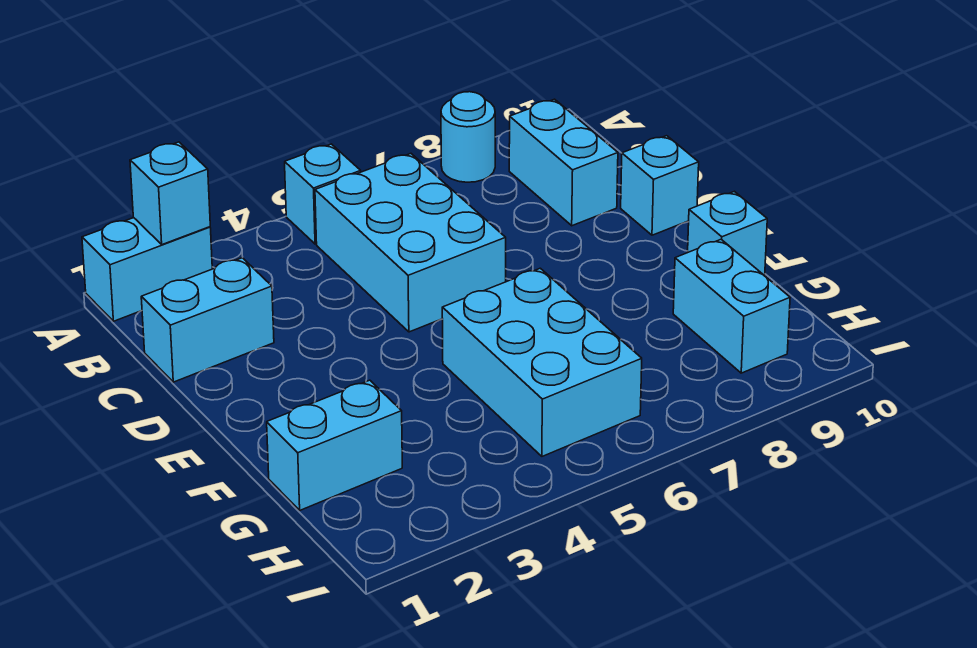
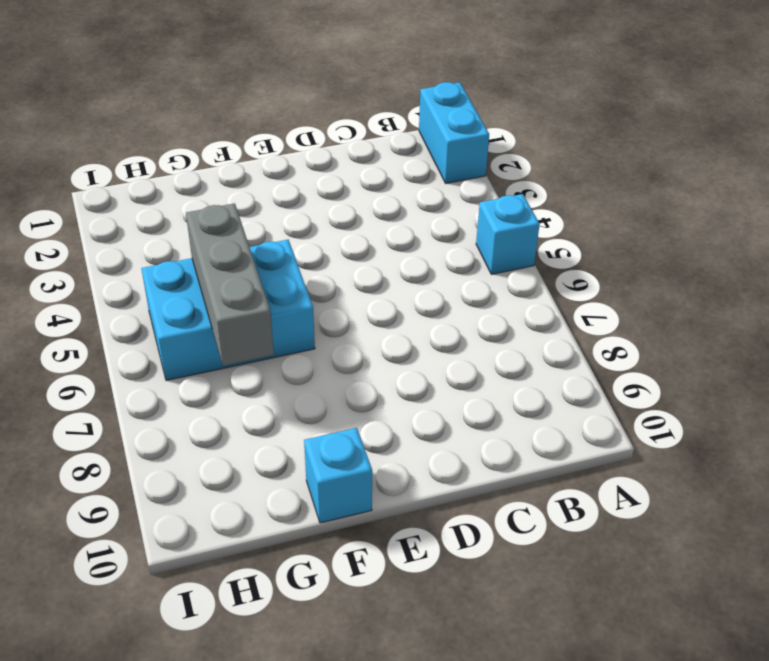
grey 1x3 brick [186,203,274,366] -> none
none -> cyan 1x1 round brick [441,92,495,182]
none -> cyan 2x3 brick [315,154,506,332]
none -> cyan 1x2 brick [509,99,618,226]

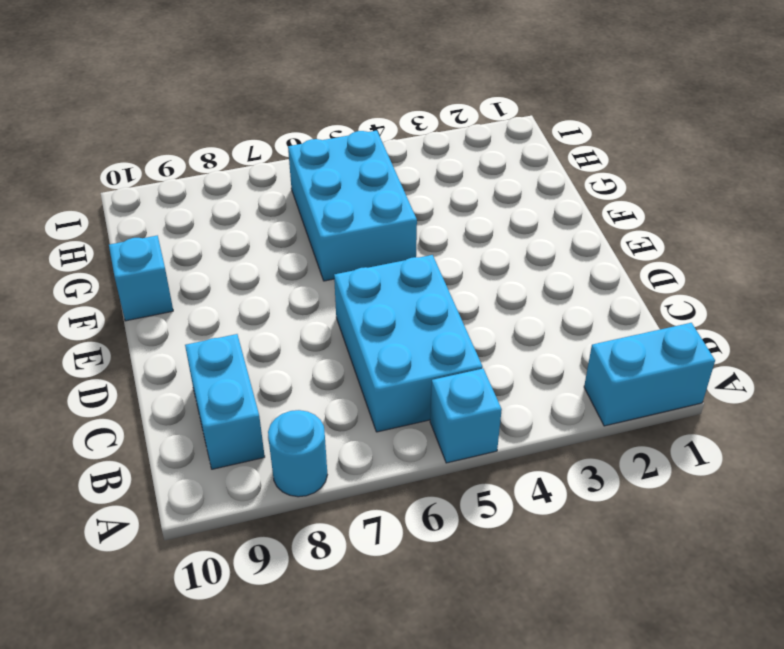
none -> cyan 1x2 brick [141,258,274,382]
none -> cyan 1x1 brick [621,136,699,235]
none -> cyan 1x2 brick [267,380,402,510]

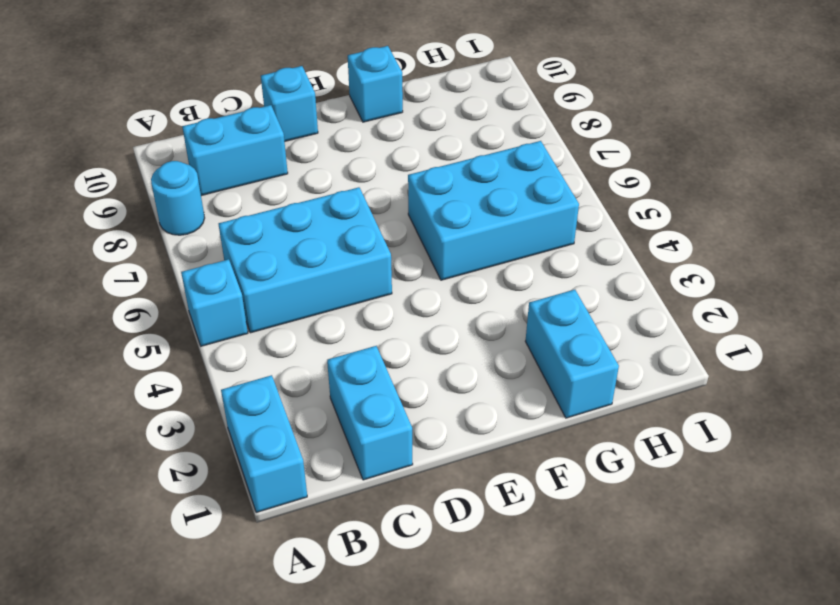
none -> cyan 1x2 brick [673,239,790,373]
none -> cyan 1x1 brick [130,142,210,245]

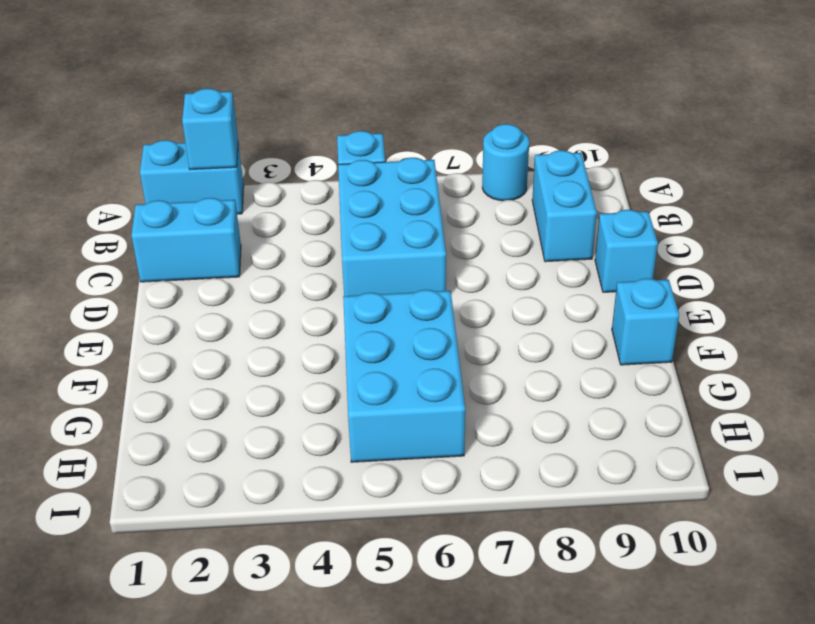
none -> cyan 1x2 brick [267,380,402,510]
none -> cyan 1x2 brick [673,239,790,373]

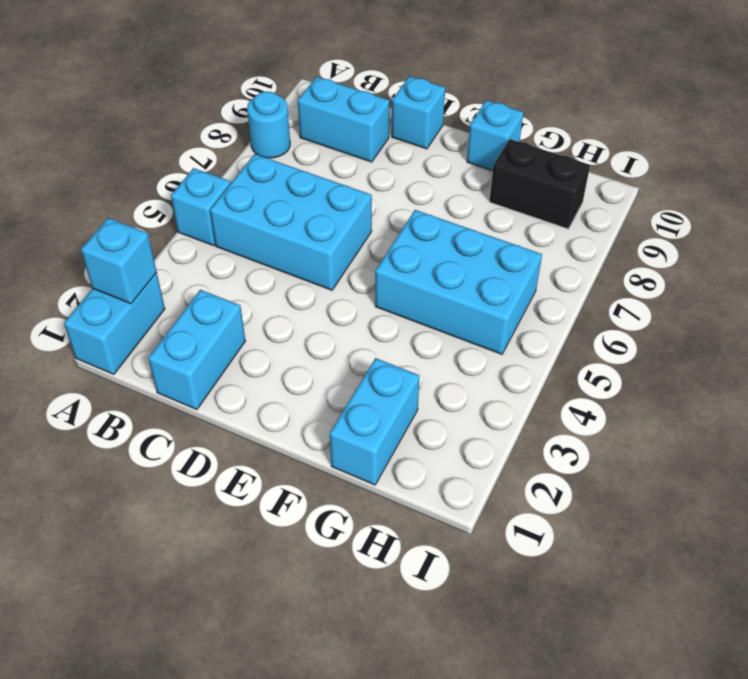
black 1x2 brick [489,139,590,229] -> cyan 1x2 brick [673,239,790,373]

